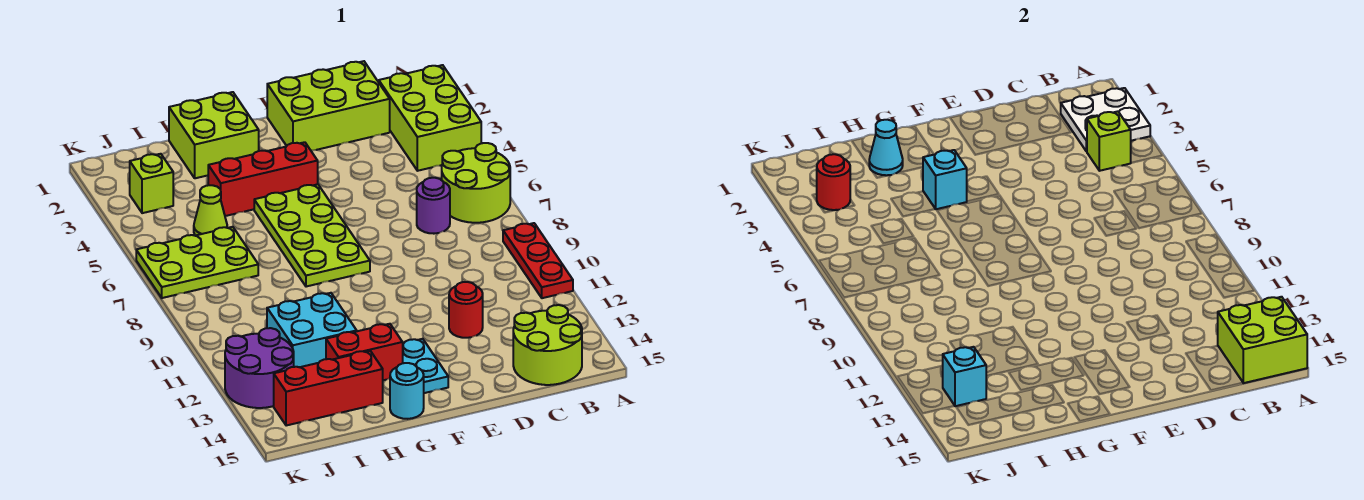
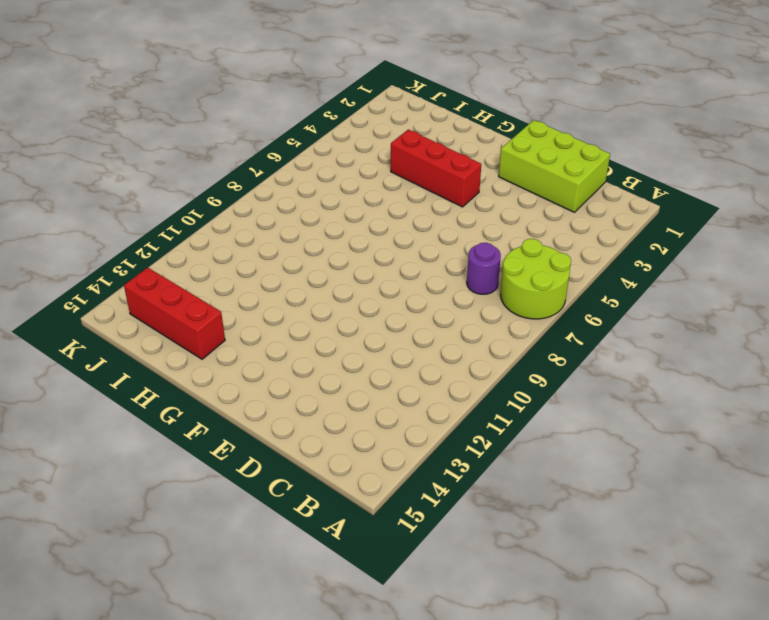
none -> lime 2x3 brick [379,65,481,171]
none -> red 1x3 plate [503,223,573,298]
none -> lime 2x2 round brick [513,305,582,385]

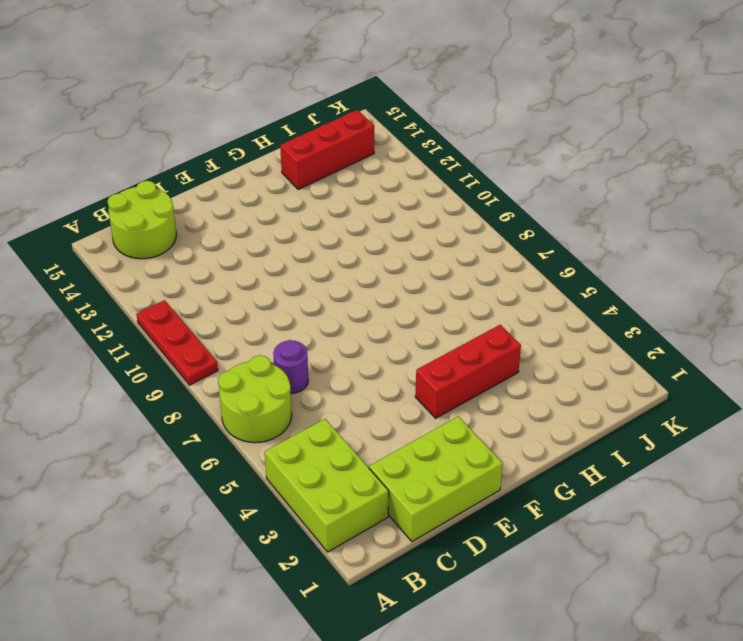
none -> red 1x1 round brick [449,282,483,338]
none -> lime 2x4 plate [254,184,370,287]
none -> cyan 1x2 plate [403,339,448,393]

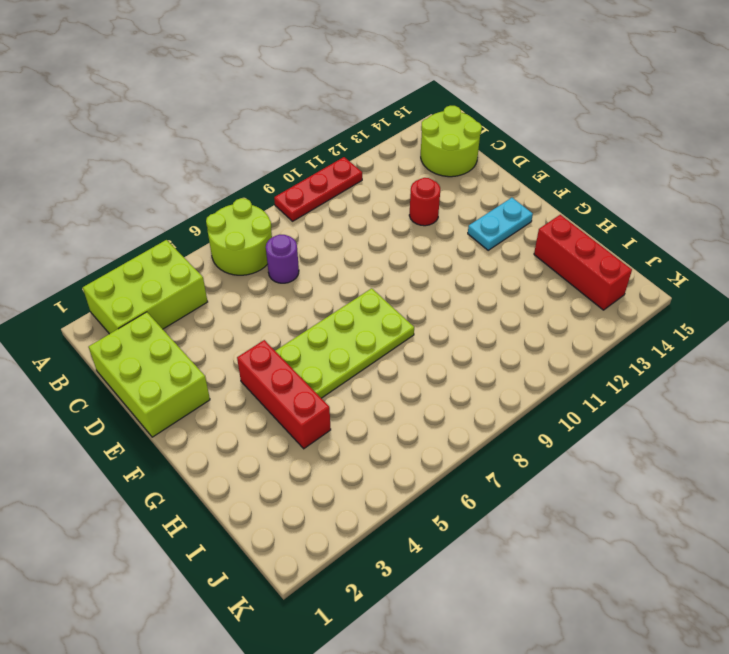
none -> lime 2x2 brick [169,92,259,178]
none -> red 1x2 brick [326,324,403,380]
none -> cyan 1x1 round brick [390,363,424,419]

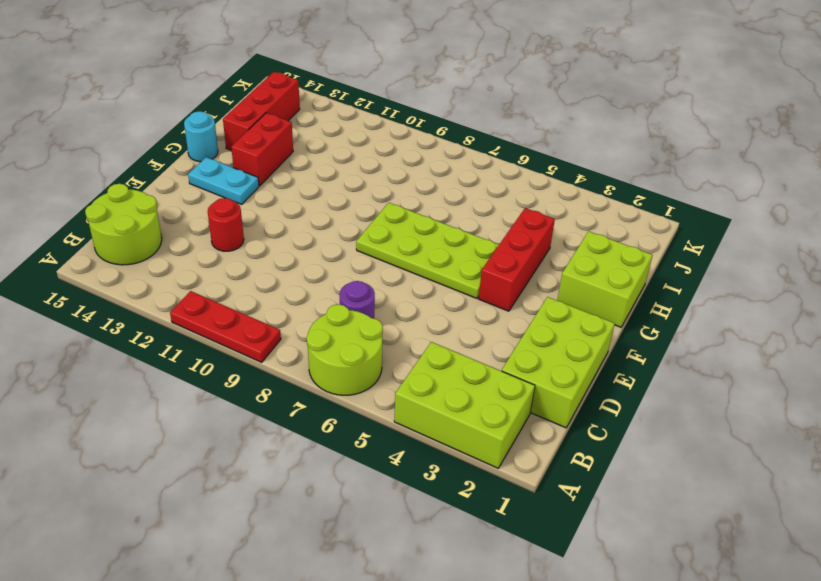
none -> cyan 2x2 brick [267,293,357,367]
none -> lime 1x1 cone [194,185,227,236]
none -> lime 2x3 plate [136,227,258,298]

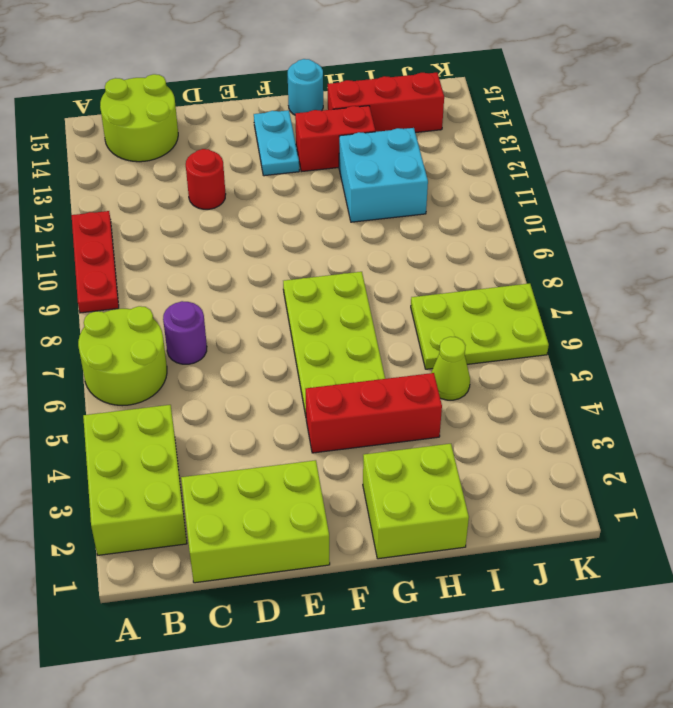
none -> lime 1x1 brick [130,154,173,213]
none -> purple 2x2 round brick [225,328,294,408]
none -> white 2x2 plate [1061,88,1150,151]

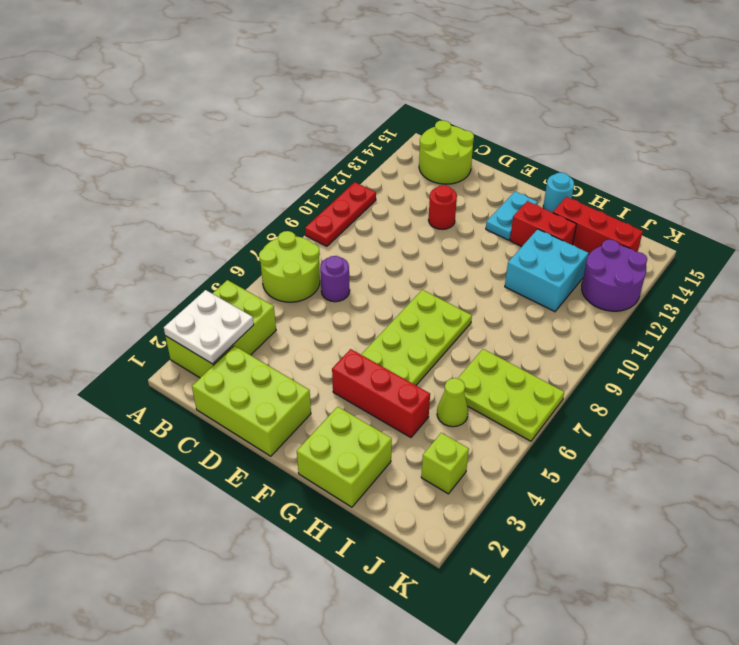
none -> lime 2x2 brick [1218,297,1307,383]
none -> lime 1x1 brick [1087,111,1131,171]
none -> cyan 1x1 brick [923,150,967,209]

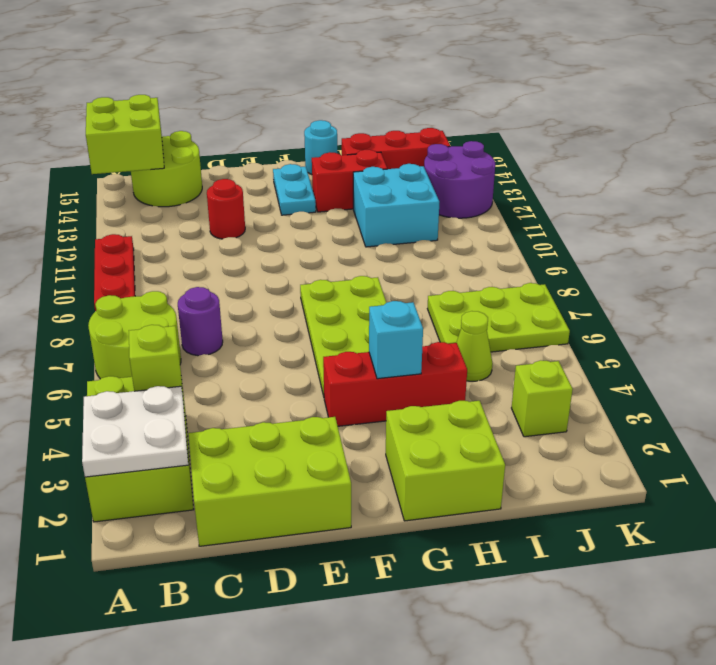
none -> cyan 1x1 cone [869,120,903,175]
none -> red 1x1 round brick [817,154,850,210]
none -> cyan 1x1 brick [943,347,986,406]

